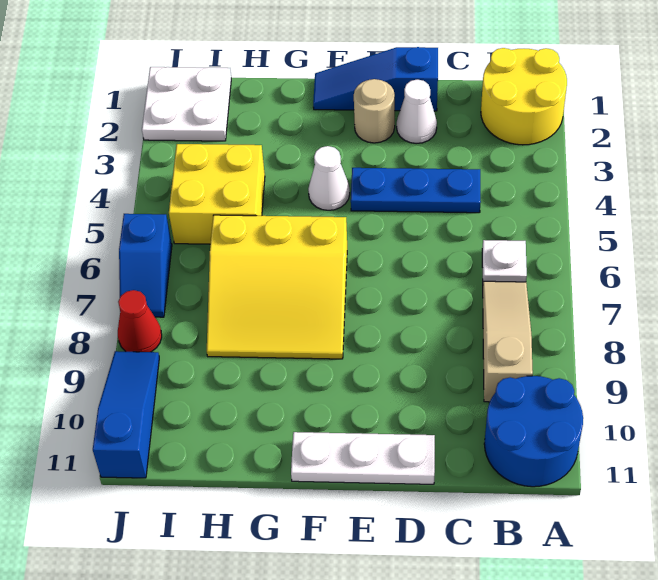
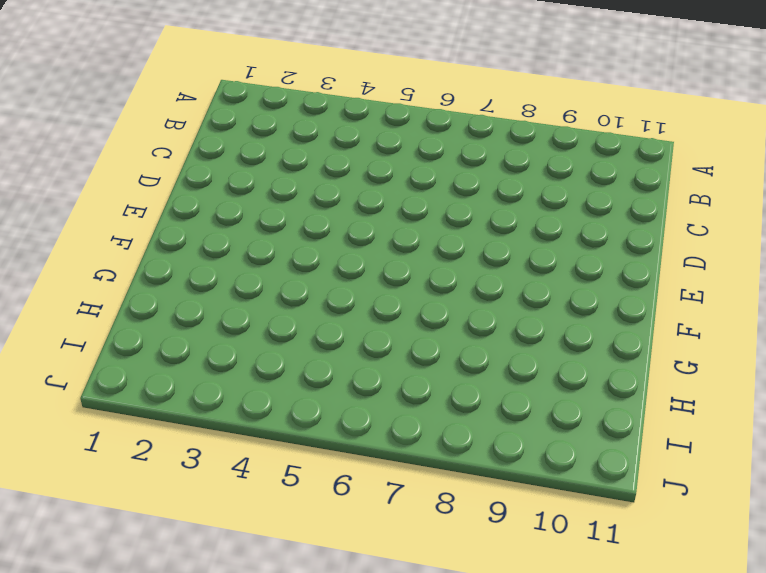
none -> yellow 2x2 round brick [481,48,567,145]
none -> blue 2x2 round brick [484,376,583,487]
none -> white 1x1 plate [482,240,527,282]

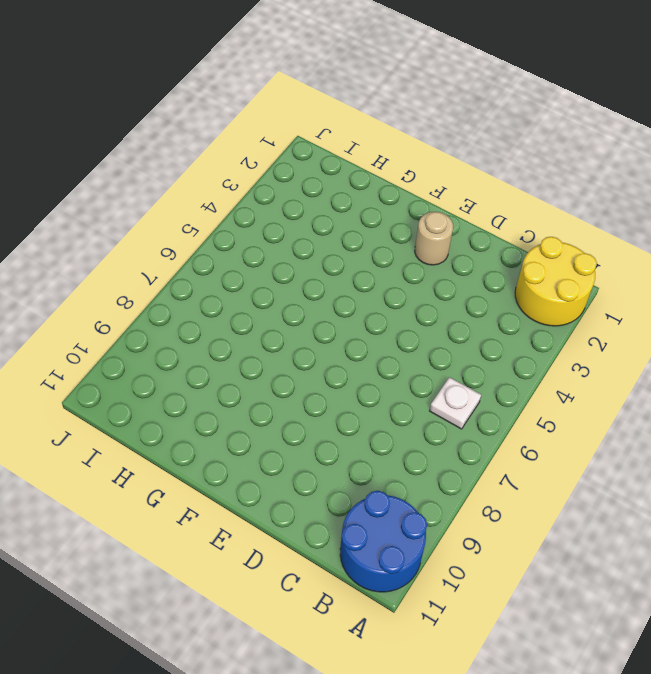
none -> tan 1x3 slope [483,281,533,402]
none -> blue 1x3 plate [351,168,481,213]
none -> blue 1x3 slope [313,47,438,111]

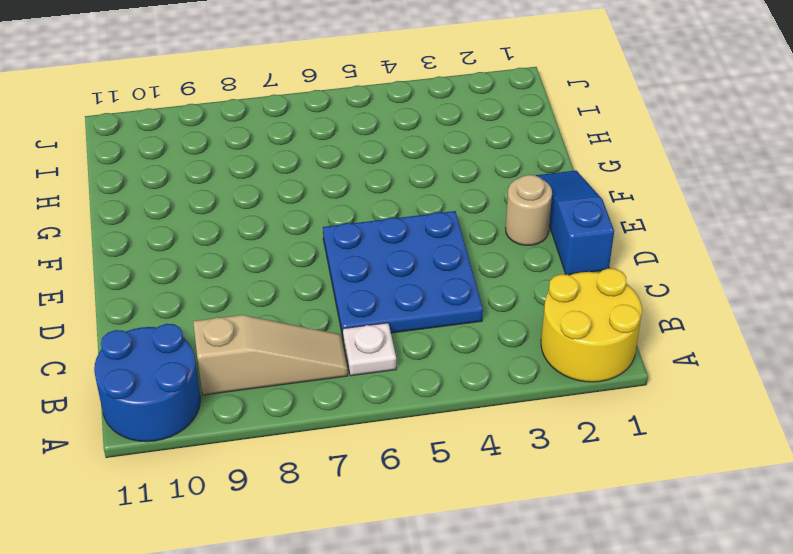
blue 3x3 plate [323,211,483,337] -> blue 1x3 plate [351,168,481,213]
none -> white 1x1 cone [397,80,437,144]
none -> white 1x3 plate [291,432,435,484]
none -> white 1x1 cone [308,146,350,210]

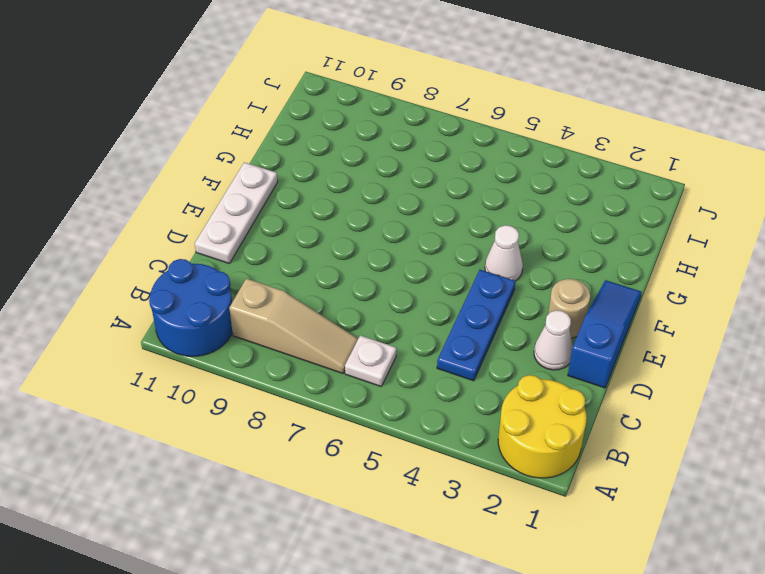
none -> yellow 3x3 slope [207,215,347,359]
none -> yellow 2x2 brick [169,144,265,244]
none -> white 2x2 plate [142,67,231,141]

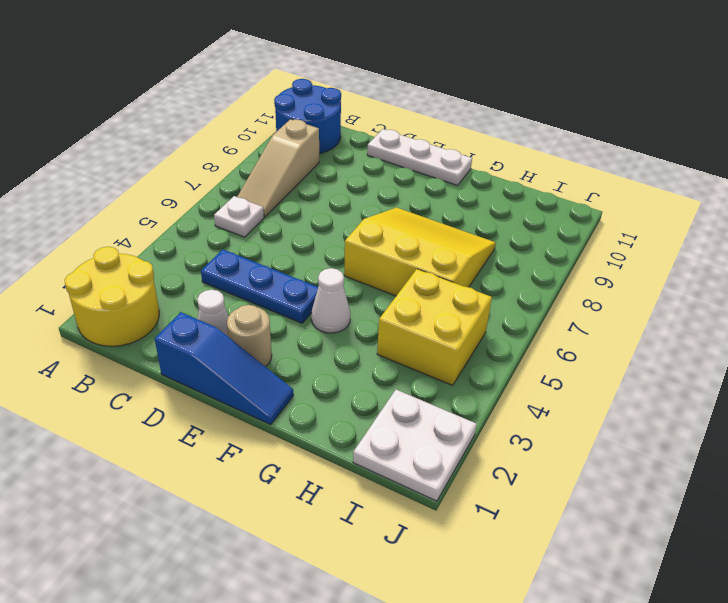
none -> blue 1x2 slope [119,214,172,317]
none -> red 1x1 cone [118,290,162,352]
none -> blue 1x3 slope [93,351,159,478]

